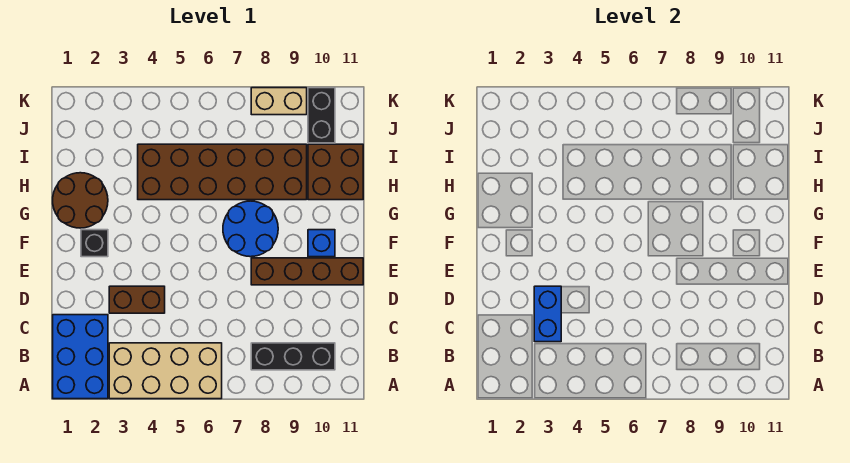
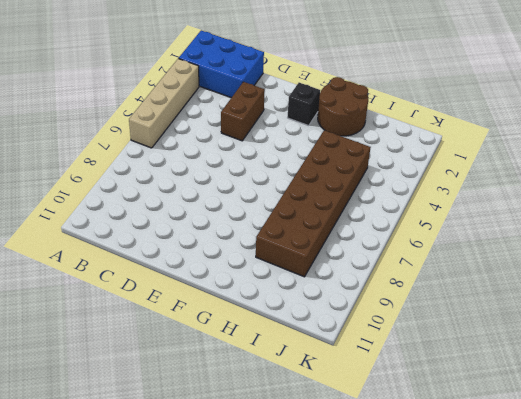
tan 1x4 brick [129,59,199,148] -> tan 2x4 brick [109,343,222,399]
none -> black 1x3 brick [251,343,335,370]
none -> brown 1x4 brick [251,258,363,285]
none -> blue 2x2 round brick [223,201,278,257]

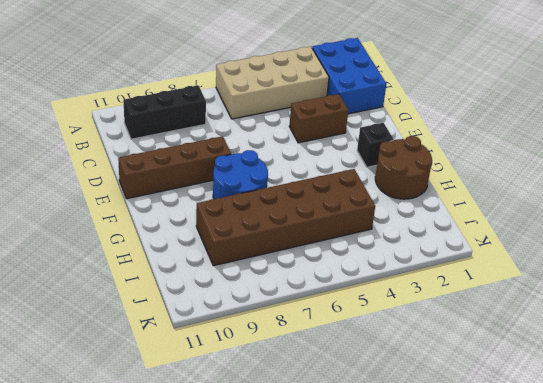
none -> blue 1x1 brick [308,230,335,257]
none -> brown 2x2 brick [308,144,363,200]
none -> black 1x2 brick [308,88,335,143]

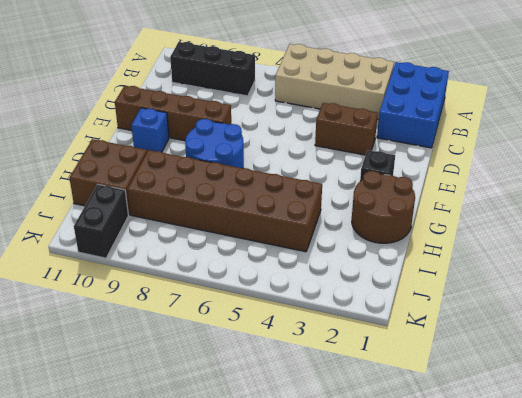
none -> tan 1x2 brick [251,88,307,115]
none -> blue 1x2 brick [534,286,561,342]

